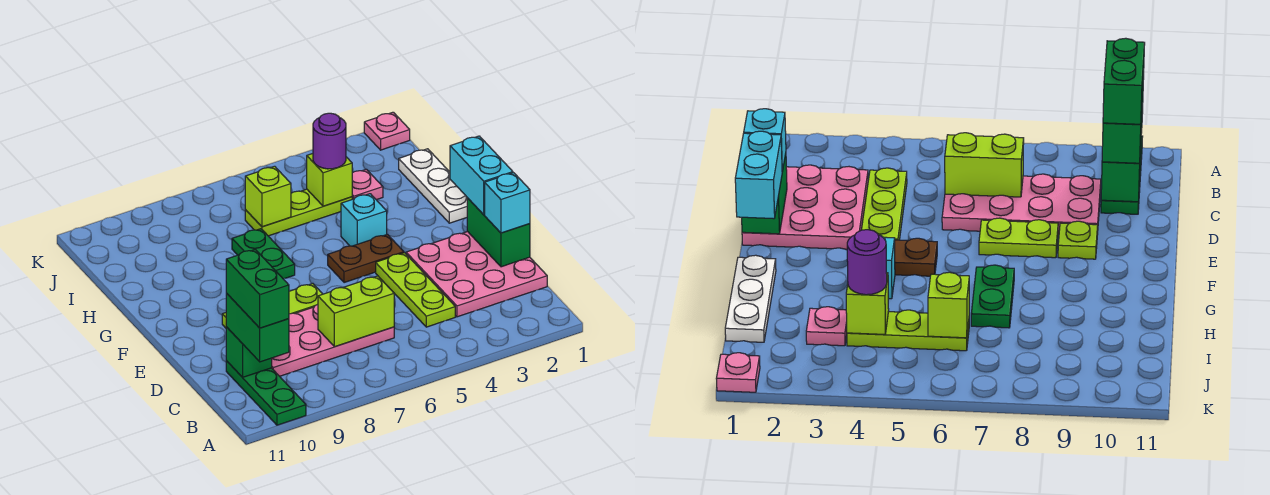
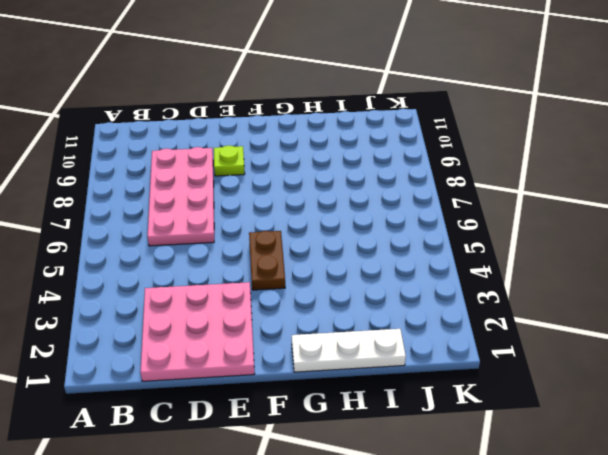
none -> green 1x3 plate [226,361,306,425]
none -> lime 1x3 plate [376,253,455,327]
none -> lime 1x2 plate [289,284,322,314]

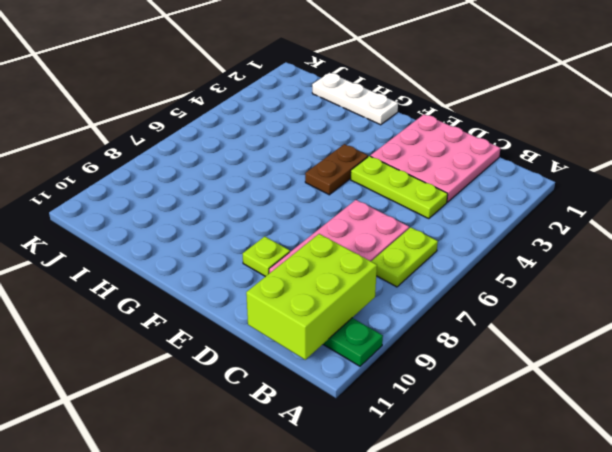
lime 1x2 plate [371,227,438,287] -> lime 1x2 plate moved to [289,284,322,314]
lime 2x3 brick [246,234,377,360] -> green 1x1 brick [226,327,272,377]
none -> cyan 1x1 brick [341,194,387,246]
none -> green 1x2 plate [232,229,295,279]
none -> pink 1x1 plate [352,169,383,200]

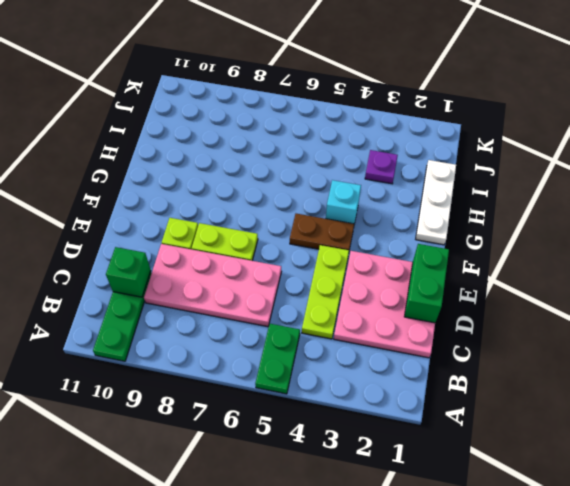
green 1x2 plate [255,323,300,394] -> green 1x2 plate moved to [232,229,295,279]
purple 1x1 plate [365,150,398,184] -> pink 1x1 plate [352,169,383,200]
none -> lime 1x3 plate [245,189,352,236]
none -> pink 1x1 plate [364,112,410,150]
none -> lime 1x2 brick [318,276,394,347]

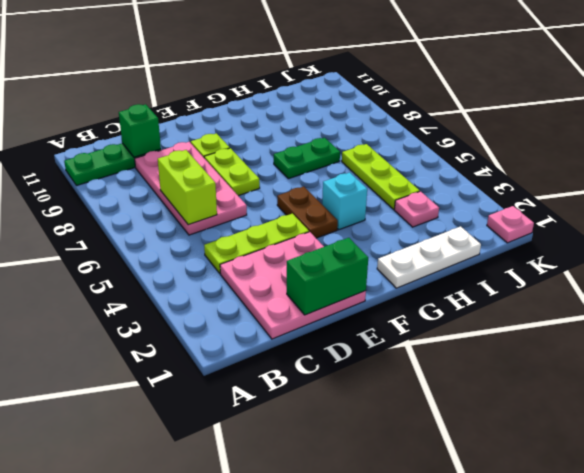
none -> lime 1x1 brick [307,154,352,206]
none -> lime 1x1 brick [245,166,291,227]
none -> green 1x2 brick [226,293,289,362]

